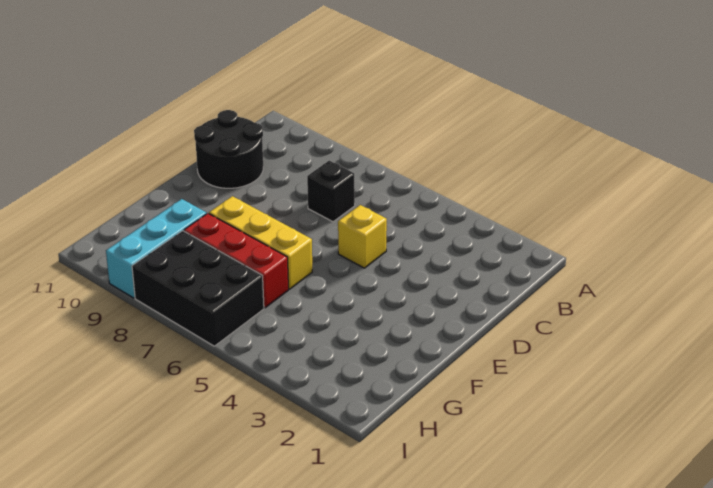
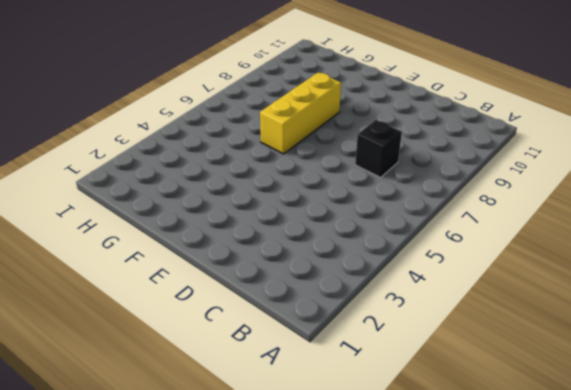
none -> black 2x2 round brick [194,110,263,188]
none -> yellow 1x1 brick [338,205,387,268]

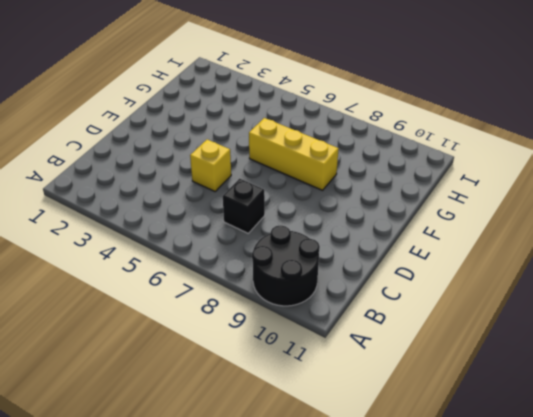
black 2x2 round brick [252,225,320,306] -> black 2x2 round brick moved to [194,110,263,188]
none -> red 1x3 brick [184,213,288,308]
none -> cyan 1x3 brick [106,199,207,298]

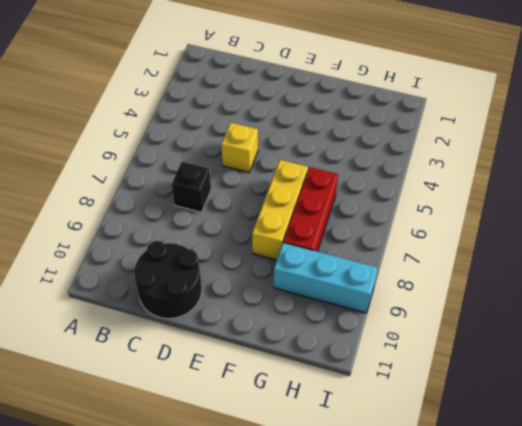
none -> black 2x3 brick [132,231,264,346]

